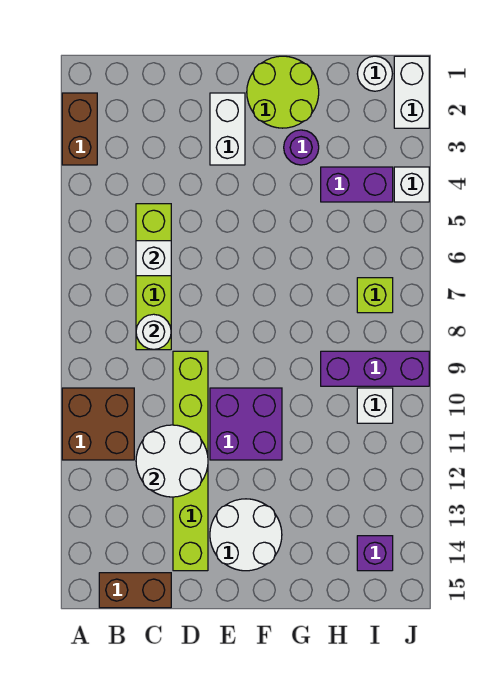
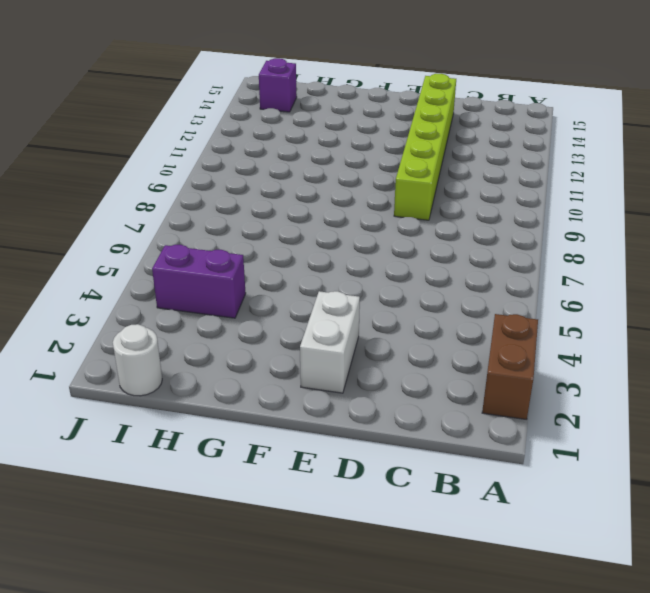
none -> brown 2x2 brick [62,388,134,460]
none -> brown 1x2 brick [99,573,171,608]
none -> lime 1x4 brick [136,204,171,350]

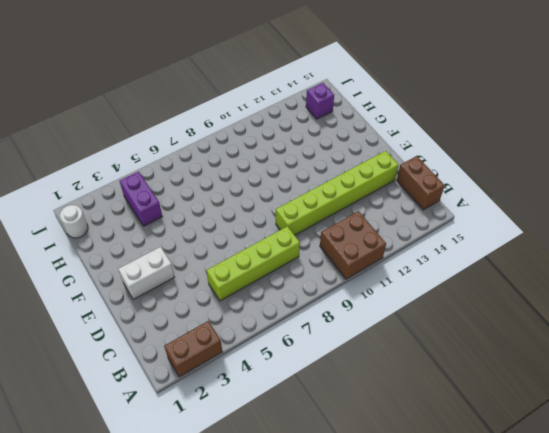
none -> purple 2x2 brick [210,388,282,460]
none -> white 2x2 round brick [210,499,282,571]
none -> lime 2x2 round brick [247,56,319,128]

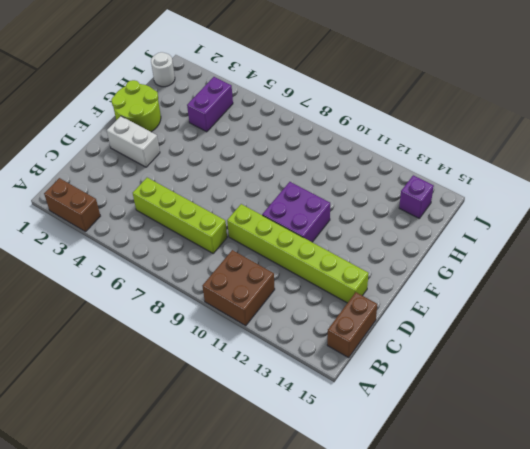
none -> white 2x2 round brick [210,499,282,571]
none -> purple 1x1 round brick [284,130,319,165]
none -> purple 1x3 brick [321,351,429,386]

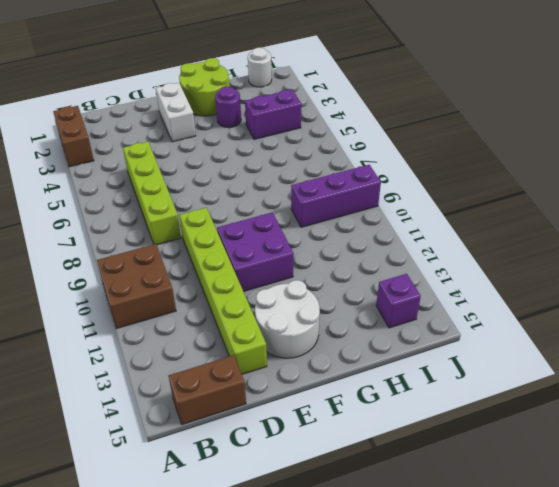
none -> lime 1x1 brick [357,278,393,313]
none -> white 1x1 brick [357,388,393,423]
none -> white 1x2 brick [394,56,429,128]

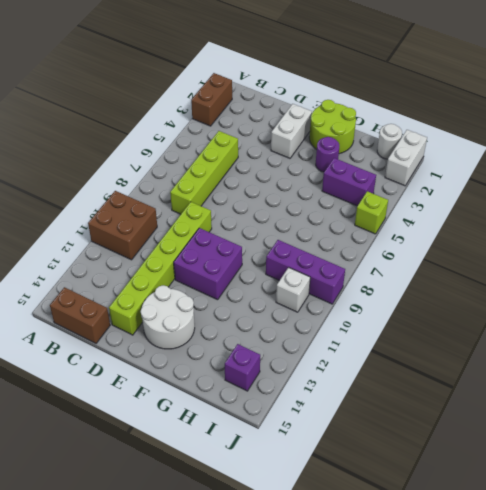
lime 1x1 brick [355,191,388,234] -> lime 1x1 brick moved to [357,278,393,313]
none -> white 1x1 brick [394,167,429,202]
none -> white 1x1 brick [136,241,171,276]
none -> white 1x1 round brick [136,314,171,349]

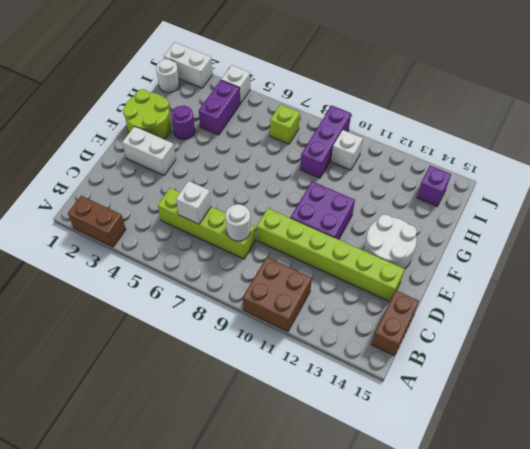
none -> white 2x2 round brick [136,425,208,497]

